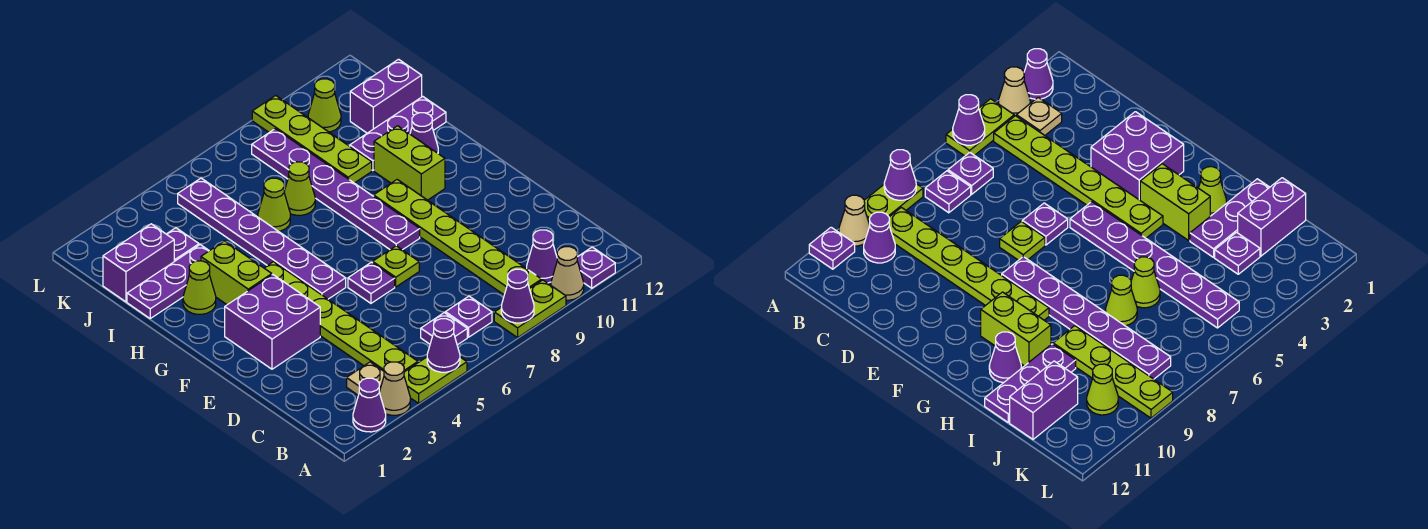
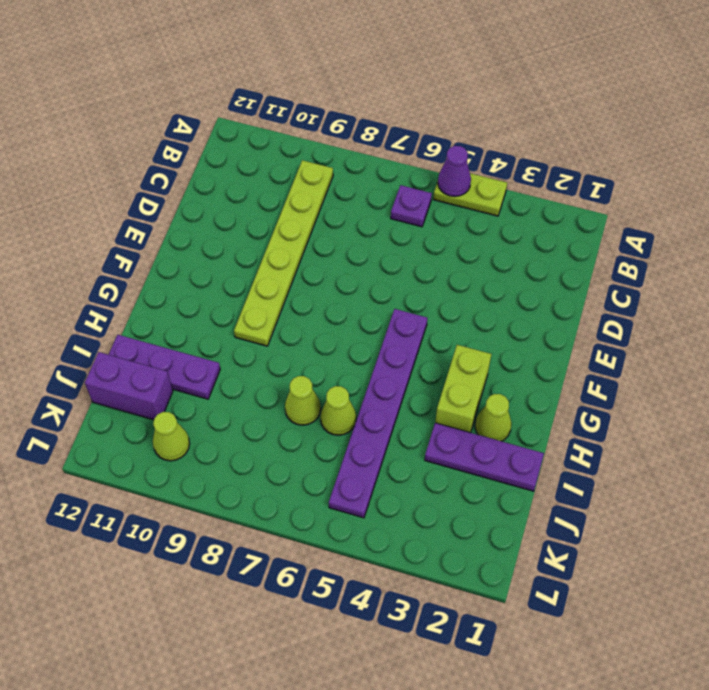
none -> purple 1x1 cone [353,378,386,432]
none -> tan 1x1 cone [379,362,410,415]
none -> lime 1x2 plate [494,280,566,338]
none -> tan 1x1 cone [551,247,584,300]

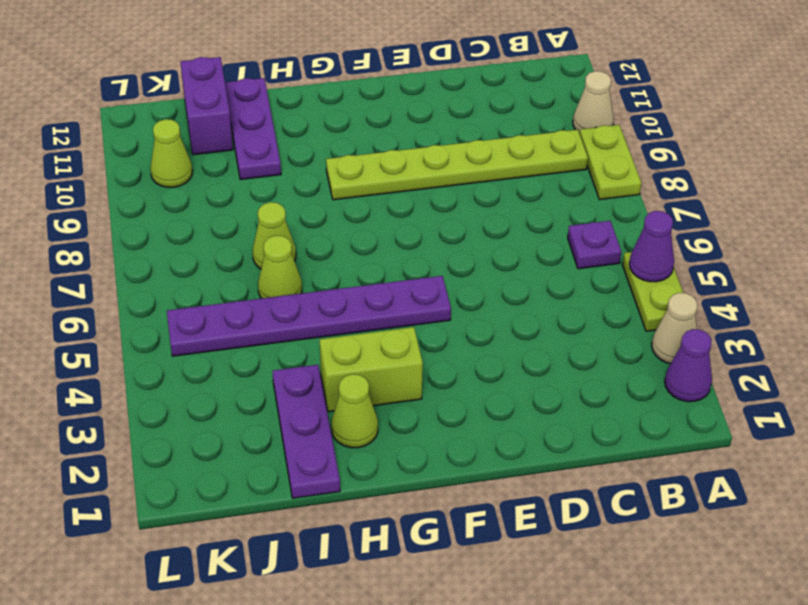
none -> purple 1x1 plate [577,247,615,288]
none -> tan 1x1 plate [347,362,384,395]
none -> lime 1x6 plate [264,262,418,372]
none -> purple 1x1 plate [445,296,492,337]

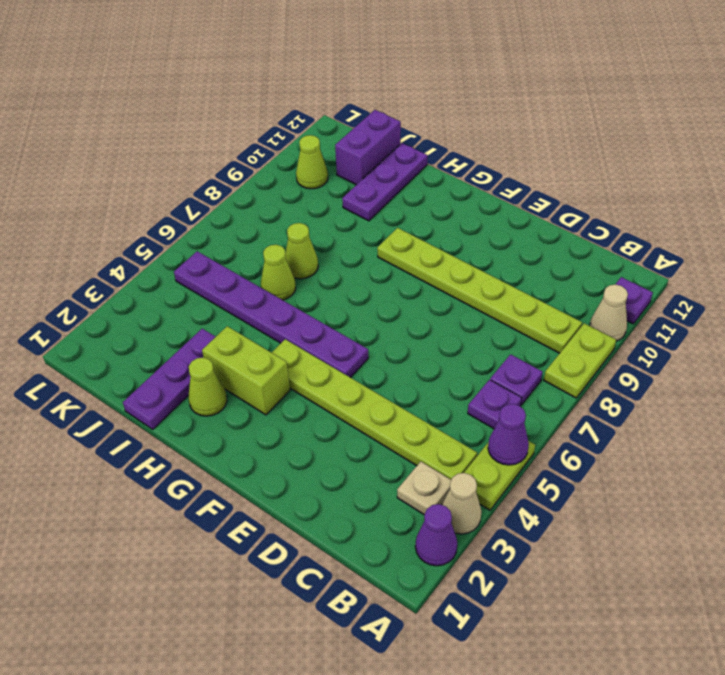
none -> purple 1x1 cone [527,230,557,283]
none -> purple 2x2 brick [225,275,320,369]
none -> purple 1x1 plate [348,262,395,303]
none -> lime 1x1 plate [373,246,419,287]

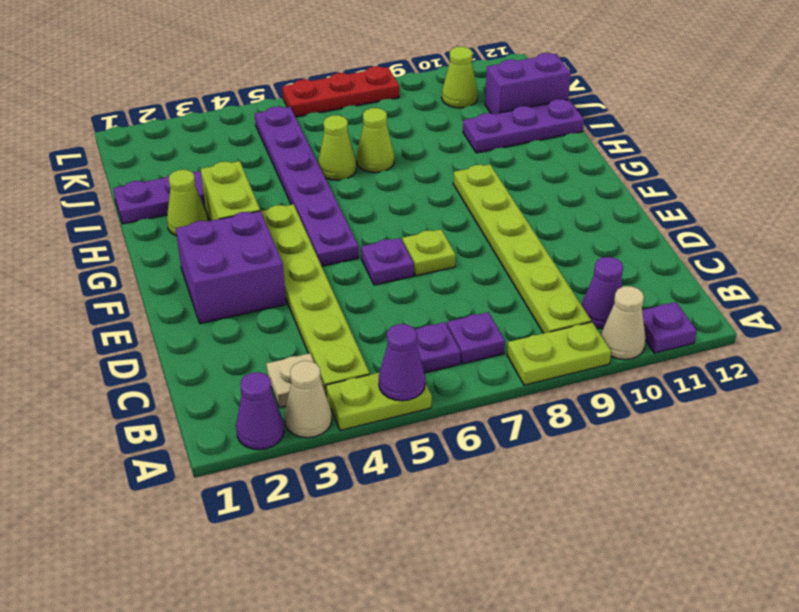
red 1x3 plate [282,66,399,117] -> none
none -> purple 1x6 plate [252,129,420,250]
none -> lime 1x2 brick [374,126,445,200]
none -> purple 1x1 cone [410,113,438,153]
none -> lime 1x4 plate [252,96,372,183]

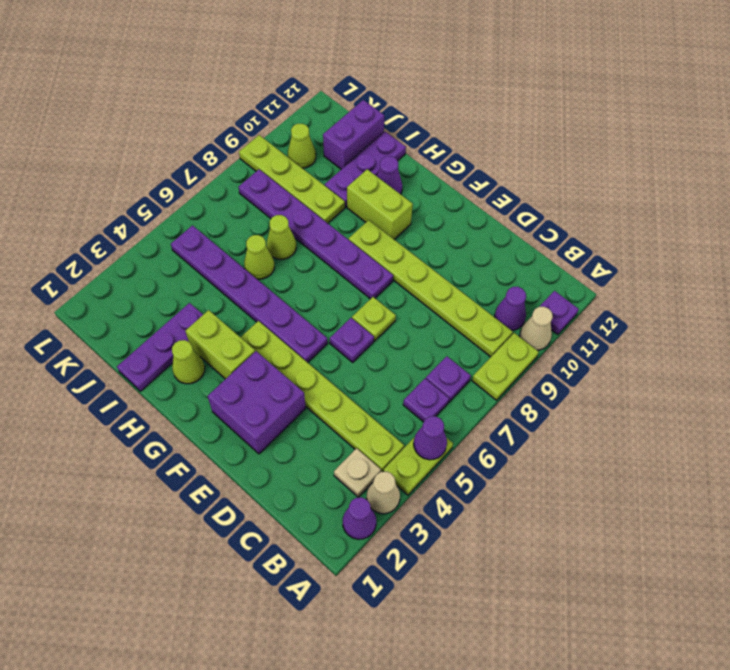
none -> purple 1x2 brick [103,224,174,302]
none -> purple 1x1 plate [167,228,199,261]
none -> purple 1x1 cone [501,269,534,323]

